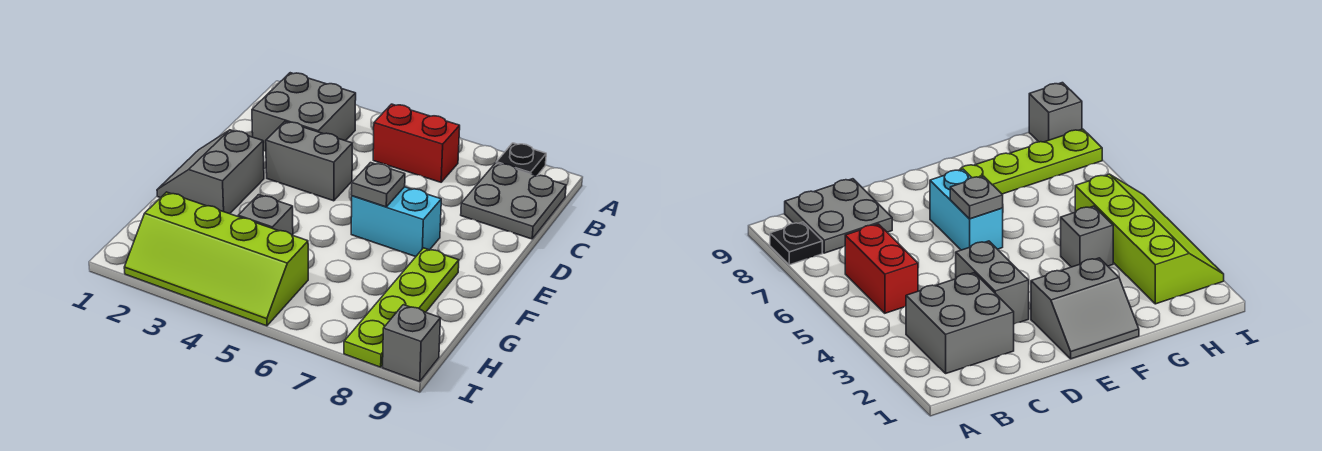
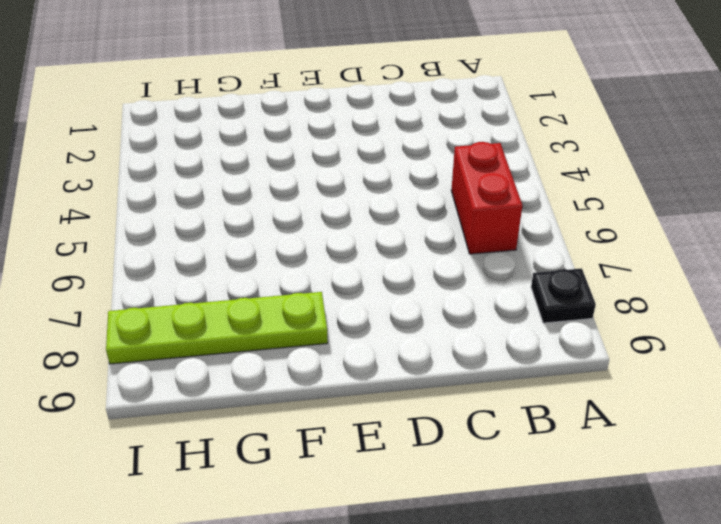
none -> grey 2x2 brick [252,73,356,151]
none -> grey 2x2 plate [461,163,566,239]
none -> grey 1x2 brick [266,122,352,201]

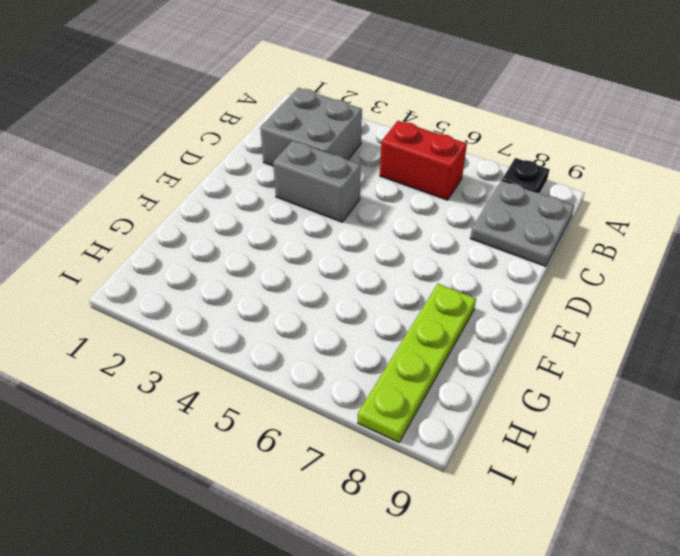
none -> grey 2x2 slope [157,130,264,214]
none -> cyan 1x2 brick [351,187,441,257]
none -> grey 1x1 brick [238,195,293,235]

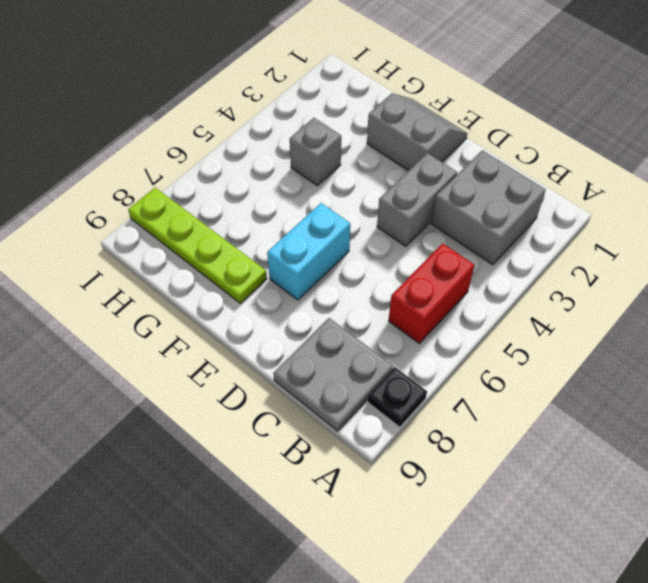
none -> lime 2x4 slope [124,192,308,326]
none -> grey 1x1 brick [383,305,441,382]
none -> grey 1x1 plate [352,163,405,207]

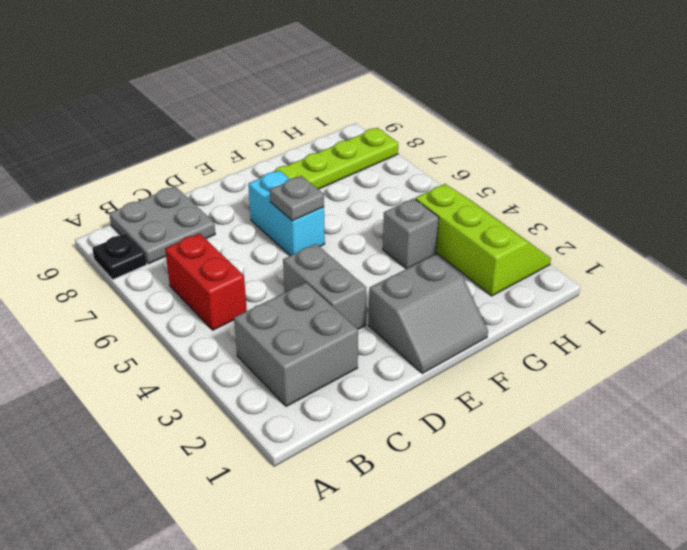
lime 2x3 slope [415,184,551,296] -> lime 2x4 slope [124,192,308,326]
none -> grey 1x1 brick [383,305,441,382]

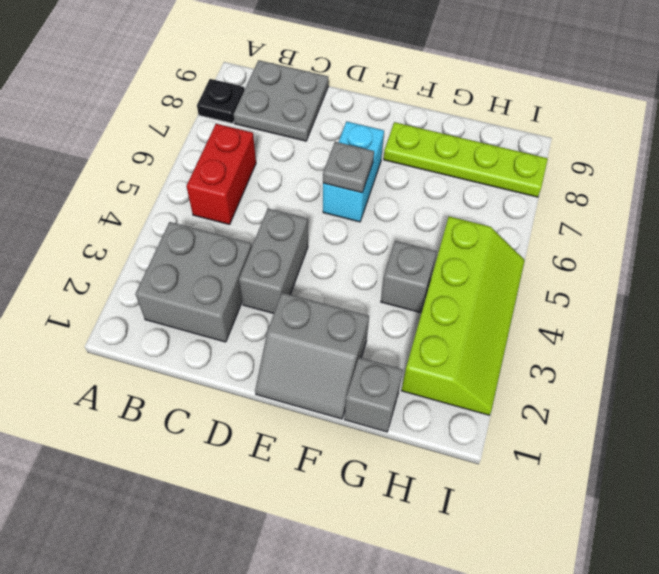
grey 1x1 brick [344,358,403,432] -> grey 1x1 brick moved to [383,305,441,382]

